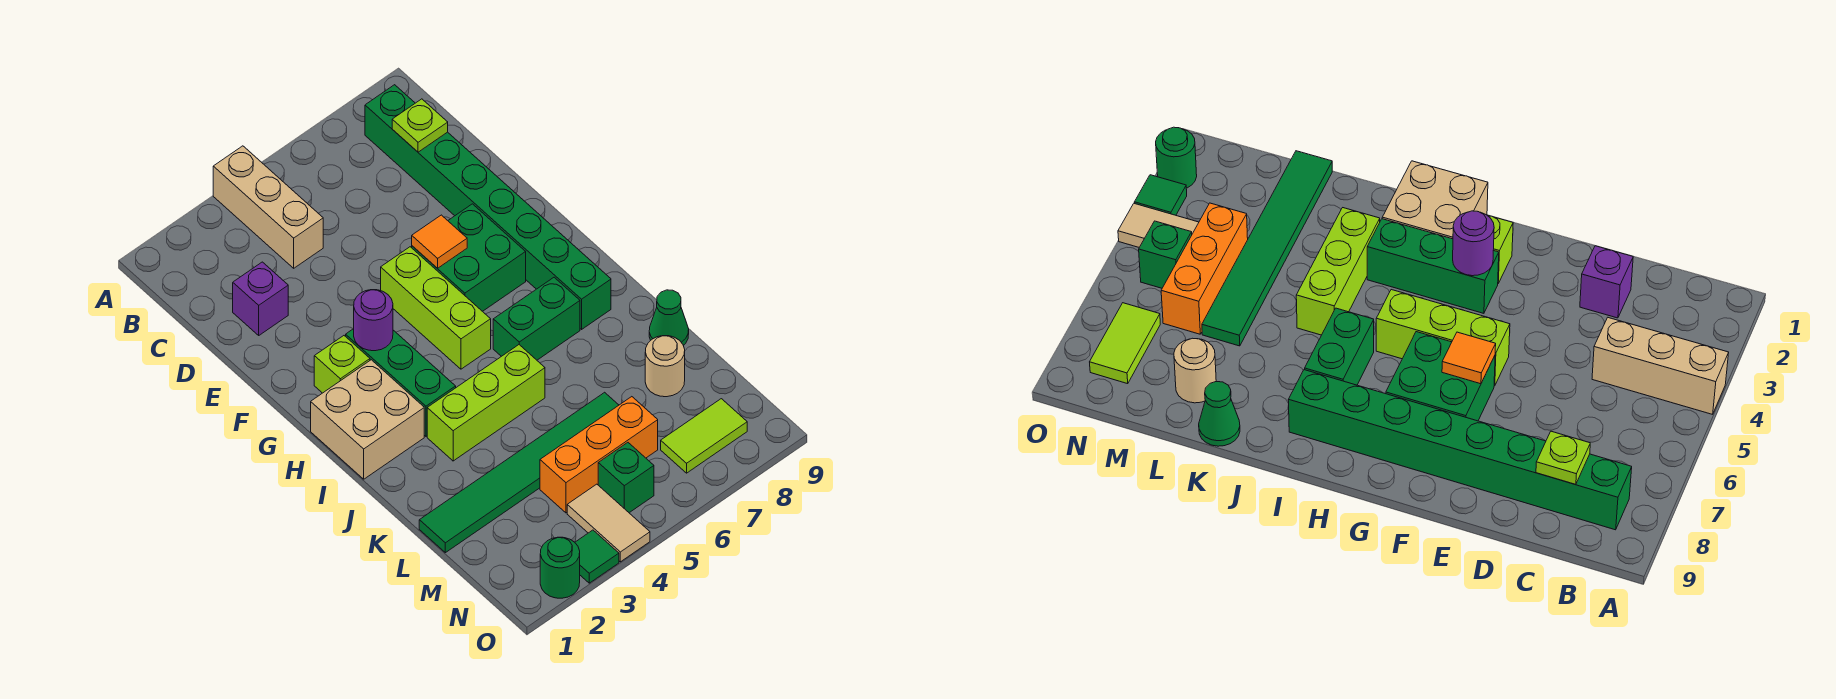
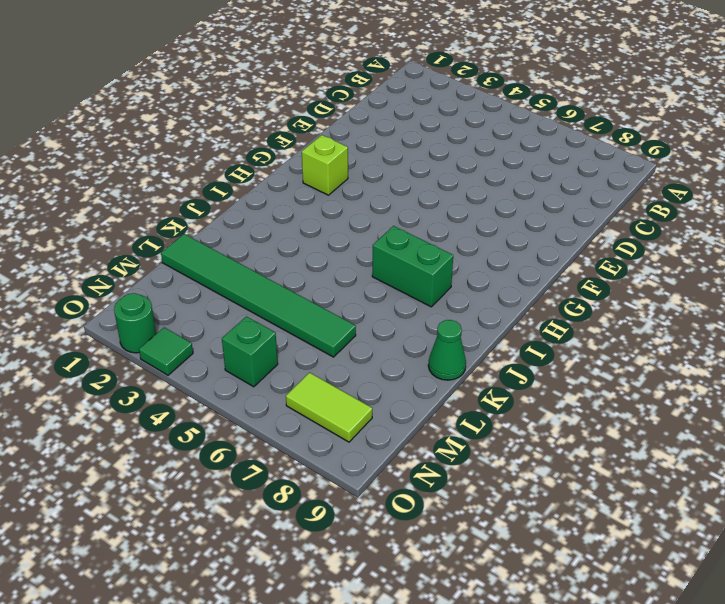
none -> tan 1x3 brick [213,146,323,268]
none -> green 1x8 brick [365,85,611,329]
none -> purple 1x1 brick [233,262,288,335]

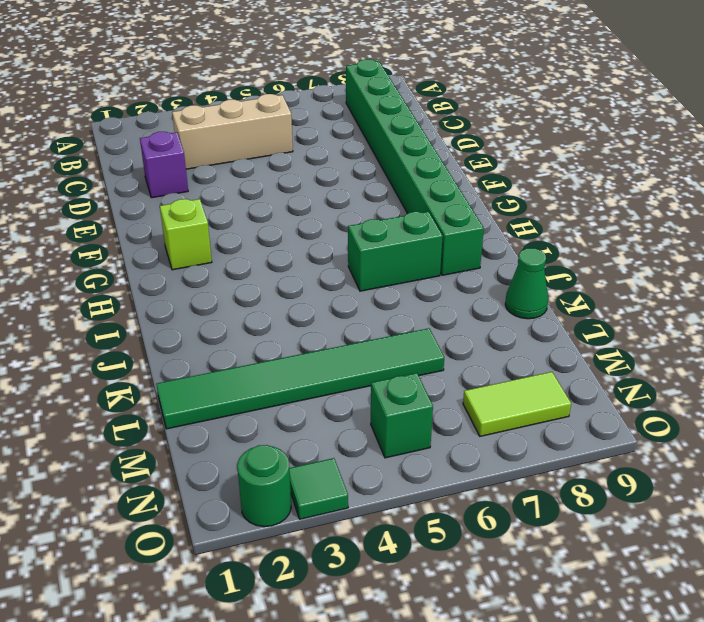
tan 1x3 brick [172,94,293,169] -> tan 1x3 brick turned to [213,146,323,268]
none -> lime 1x3 brick [381,247,491,369]
none -> green 2x2 brick [412,204,526,311]
none -> green 1x3 brick [346,329,456,436]

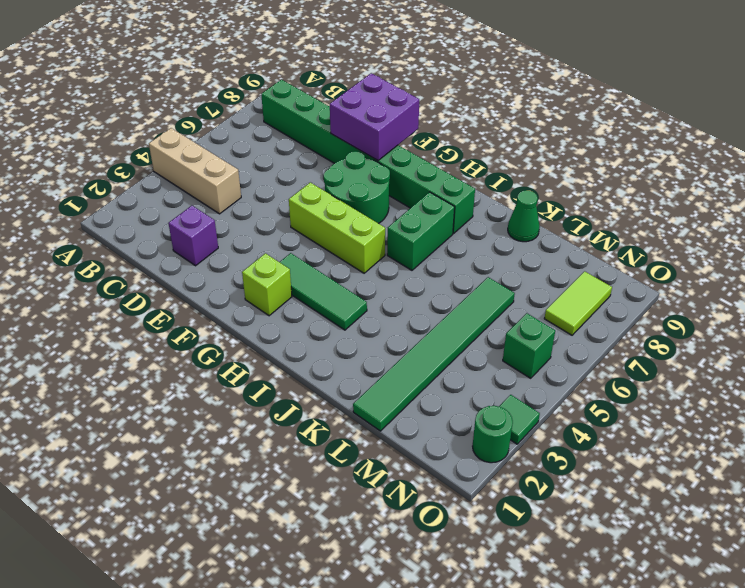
purple 2x2 brick [330,73,419,160] -> none
green 2x2 round brick [324,151,390,224] -> green 2x2 brick [412,204,526,311]
green 1x3 tile [280,253,367,330] -> green 1x3 brick [346,329,456,436]
none -> tan 2x2 brick [311,360,424,479]
none -> lime 1x3 brick [427,345,545,461]
none -> tan 1x1 round brick [645,336,685,397]

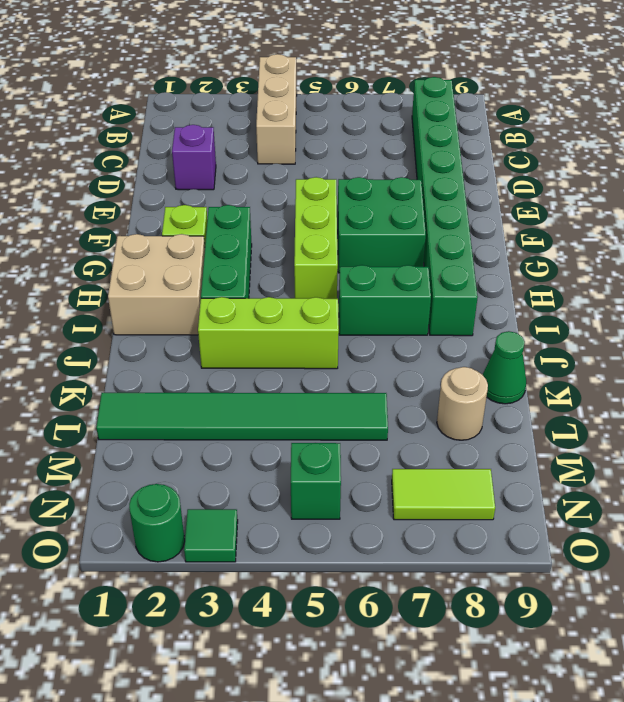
none -> orange 1x3 brick [540,397,658,513]
none -> tan 1x2 tile [567,484,650,562]
none -> lime 1x1 plate [392,99,448,152]

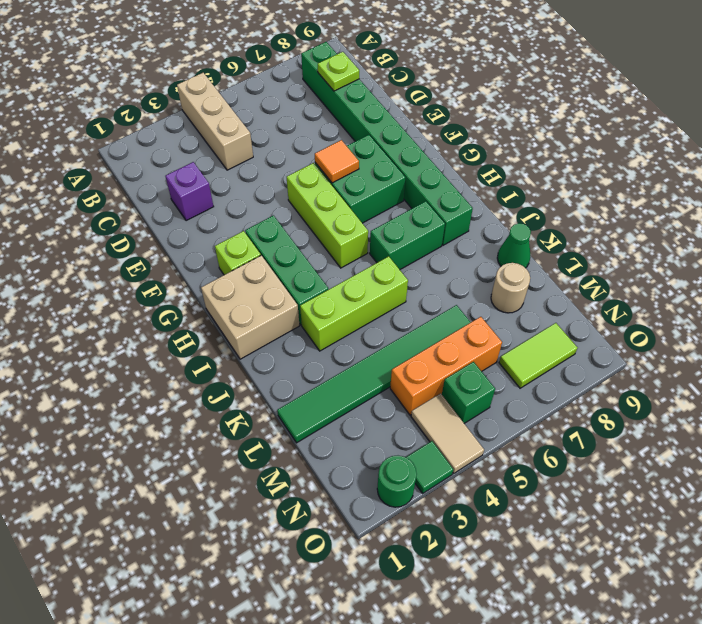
none -> purple 1x1 round brick [354,290,393,351]

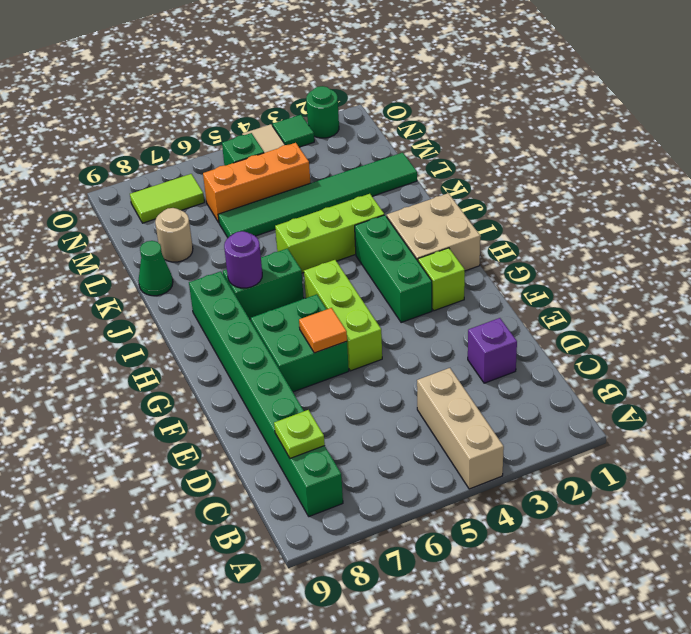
purple 1x1 round brick [224,231,262,288] -> purple 1x1 round brick moved to [354,290,393,351]

